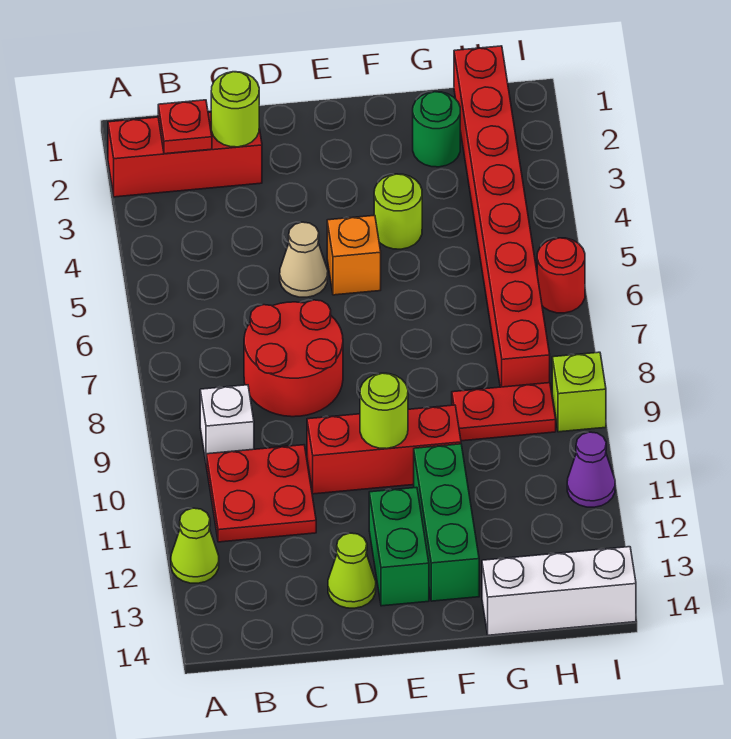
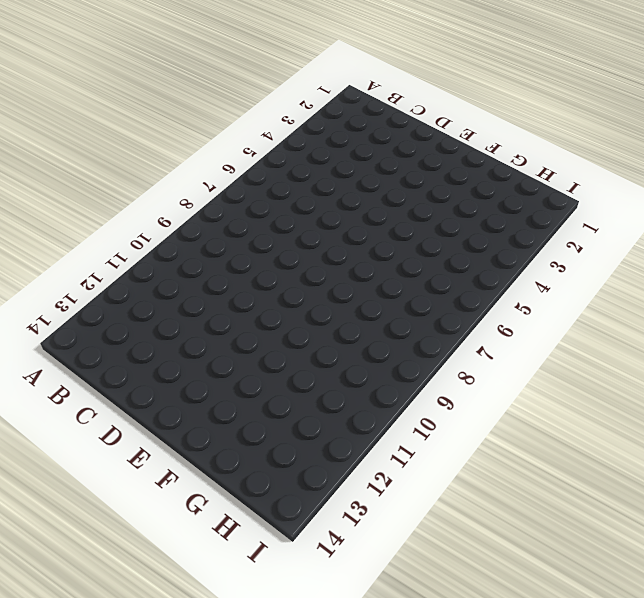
none -> red 1x3 brick [108,112,262,197]
none -> lime 1x1 cone [171,508,219,583]
none -> white 1x1 brick [200,385,254,461]

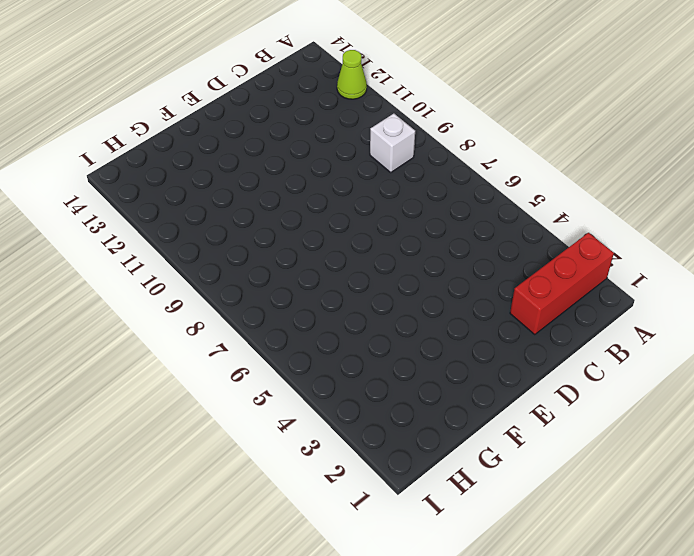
none -> red 2x2 plate [206,445,316,542]
none -> red 2x2 round brick [244,300,343,417]
none -> tan 1x1 cone [280,222,328,297]

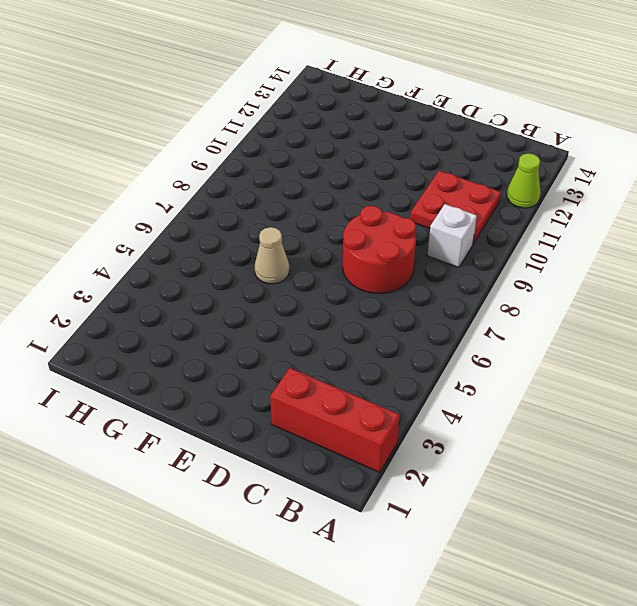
tan 1x1 cone [255,227,289,284] -> tan 1x1 cone moved to [280,222,328,297]
none -> red 1x3 brick [307,405,461,494]
none -> lime 1x1 cone [328,533,376,608]
none -> orange 1x1 brick [327,215,381,295]

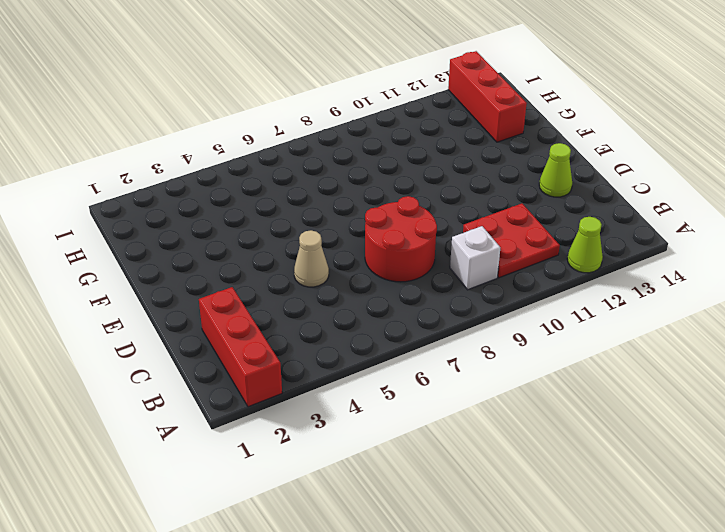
red 1x3 brick [448,51,527,142] -> red 1x3 brick moved to [307,405,461,494]
none -> orange 1x1 brick [327,215,381,295]
none -> green 1x2 brick [369,487,429,606]
none -> lime 1x1 round brick [374,174,422,249]

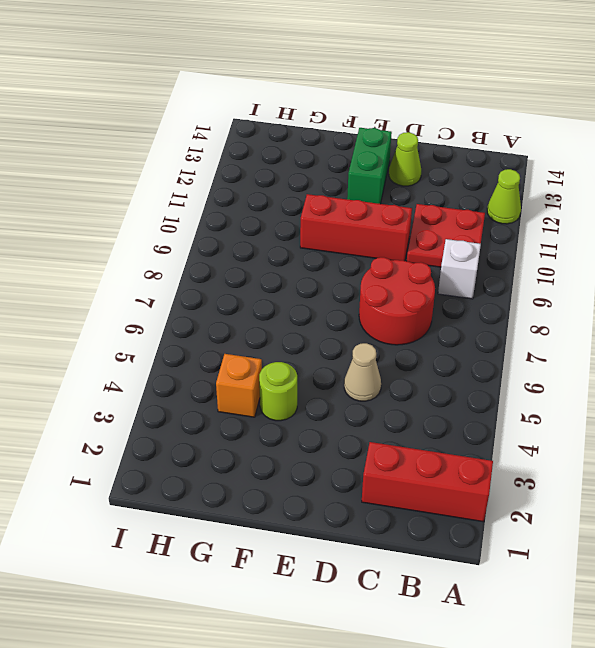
orange 1x1 brick [216,354,262,417] -> orange 1x1 brick moved to [327,215,381,295]
none -> green 1x3 brick [414,444,479,601]
none -> green 1x1 round brick [413,92,460,167]
none -> red 1x2 plate [452,383,556,441]

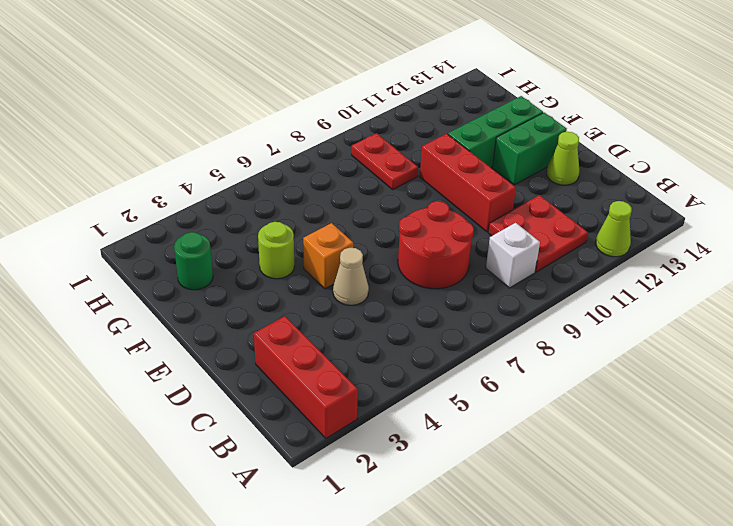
none -> white 1x3 brick [482,547,636,635]
none -> red 1x8 brick [454,46,550,387]
none -> red 1x1 round brick [537,238,585,313]

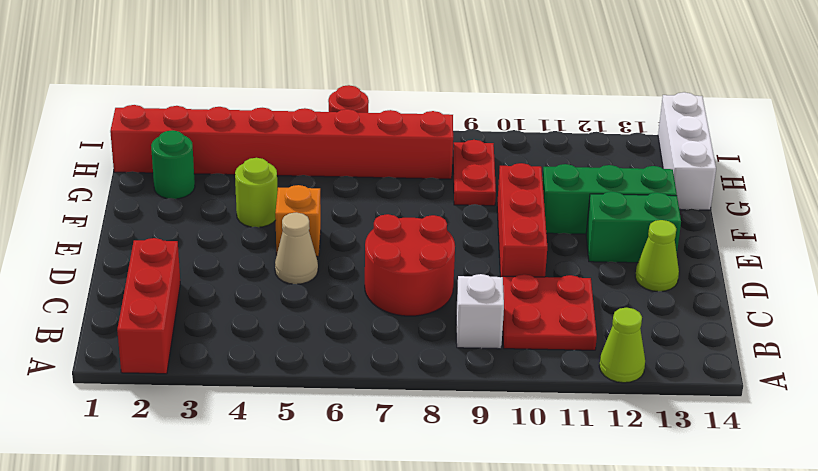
none -> lime 1x1 brick [552,352,606,432]
none -> purple 1x1 cone [567,432,615,507]
none -> red 1x1 plate [158,100,212,154]

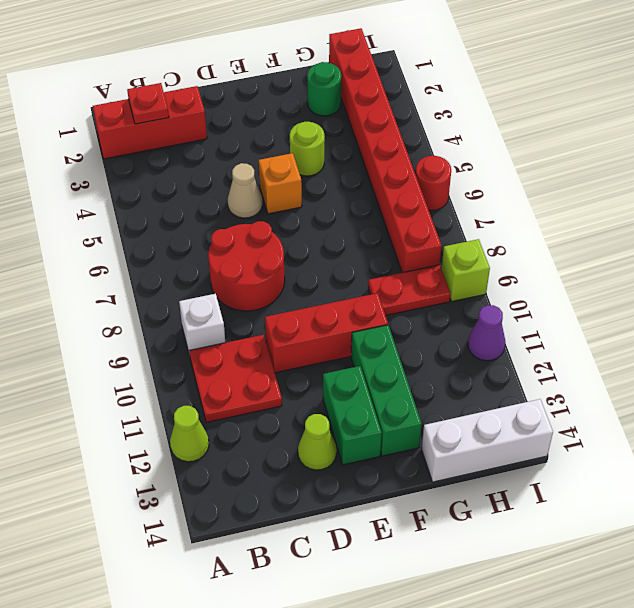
none -> lime 1x1 round brick [211,72,259,147]
none -> lime 1x1 round brick [360,373,408,449]

